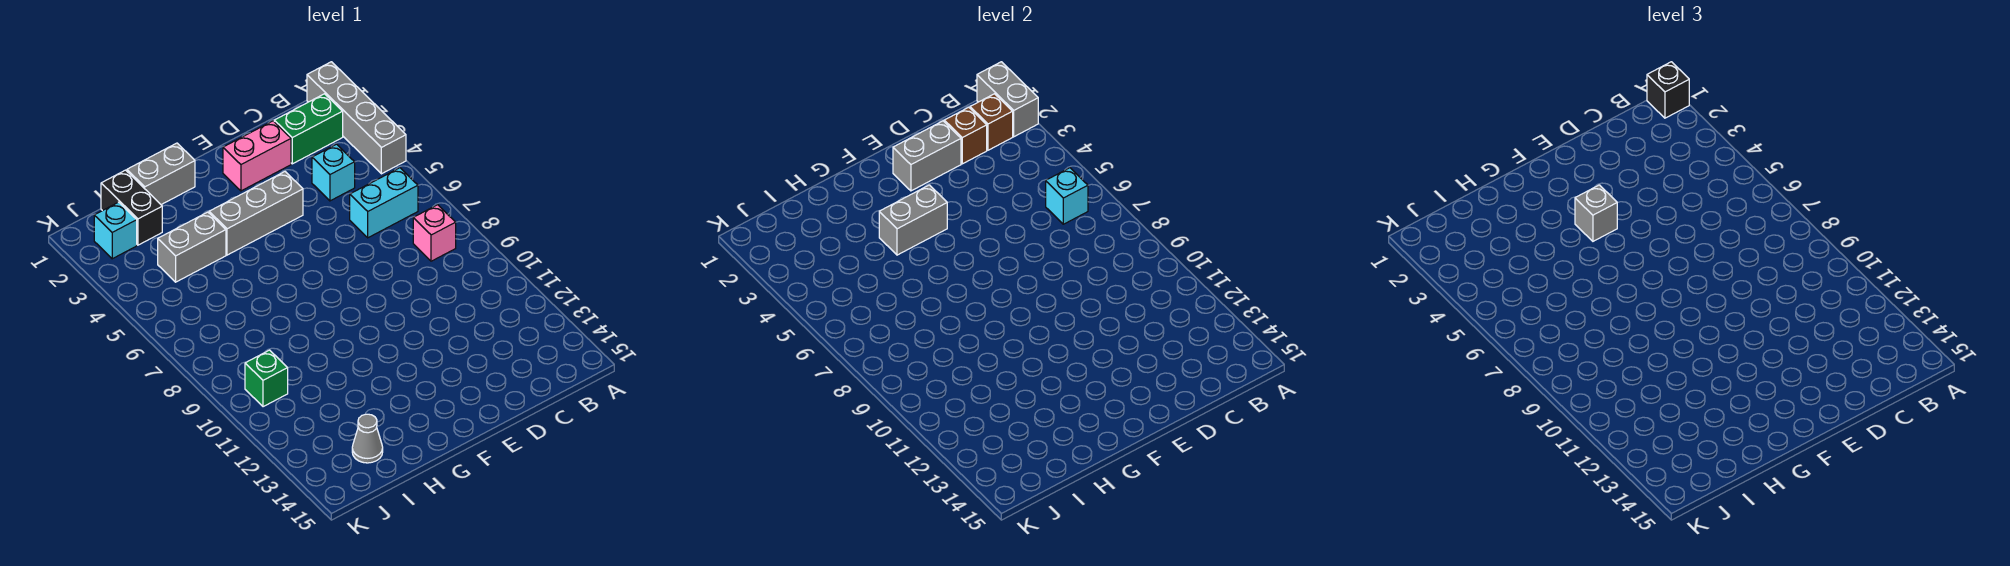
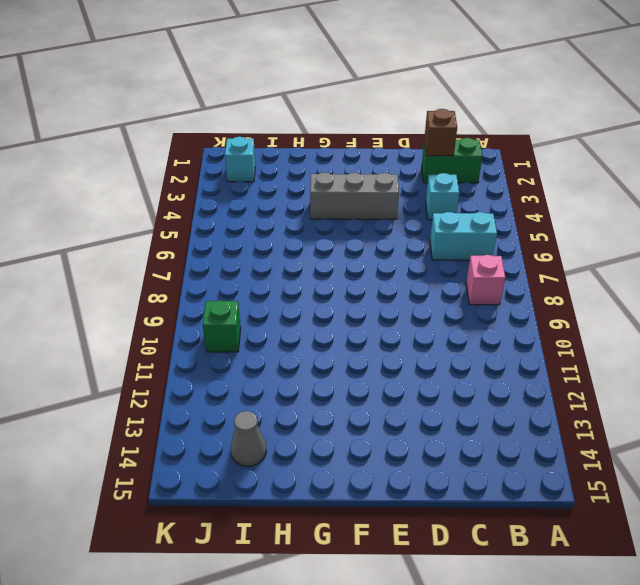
none -> grey 1x4 brick [307,62,406,174]
none -> pink 1x2 brick [223,121,291,191]
none -> grey 1x2 brick [127,143,195,205]

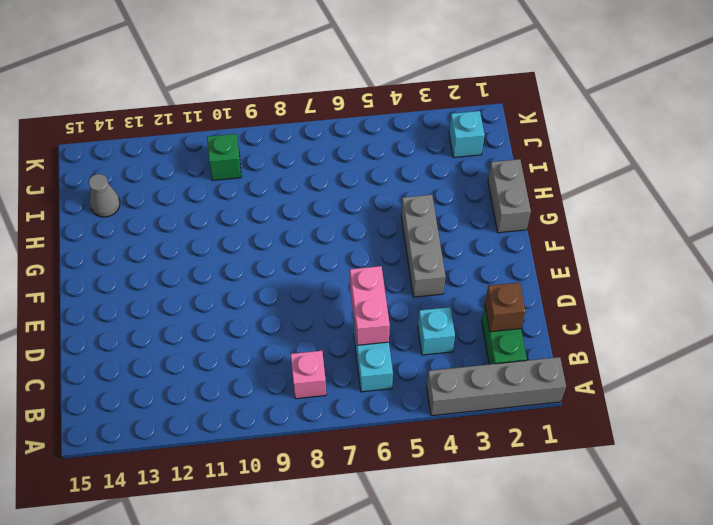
pink 1x2 brick [350,266,390,345] -> pink 1x2 brick moved to [223,121,291,191]
none -> grey 1x2 brick [158,212,226,282]
none -> black 1x2 brick [101,170,162,245]
none -> grey 1x2 brick [977,62,1038,137]

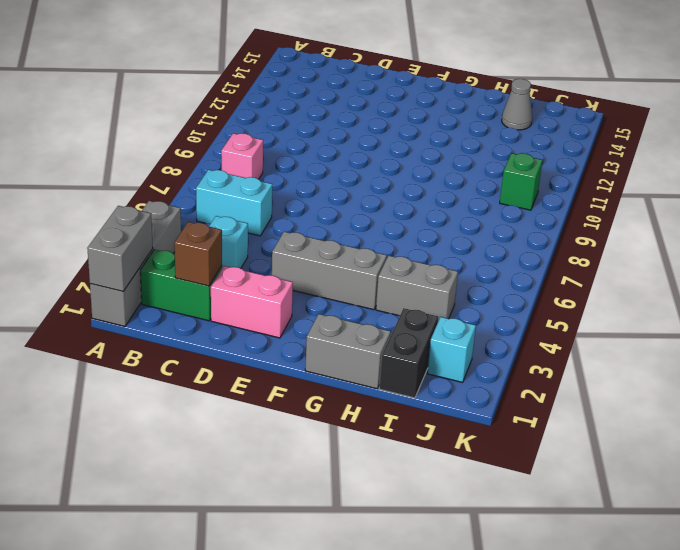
none -> brown 1x1 brick [970,94,1013,150]
none -> cyan 1x1 brick [1046,168,1088,224]
none -> grey 1x2 brick [893,121,961,191]

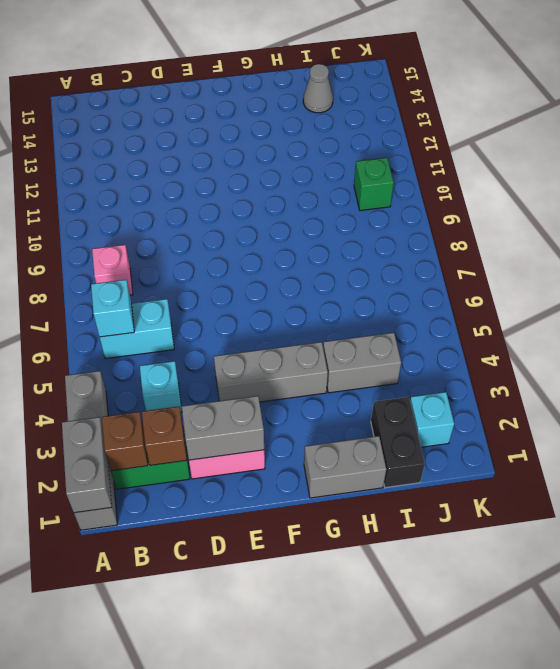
none -> grey 1x2 brick [879,185,947,255]
none -> black 1x1 brick [1647,62,1689,118]
none -> grey 1x1 brick [1575,185,1617,241]

